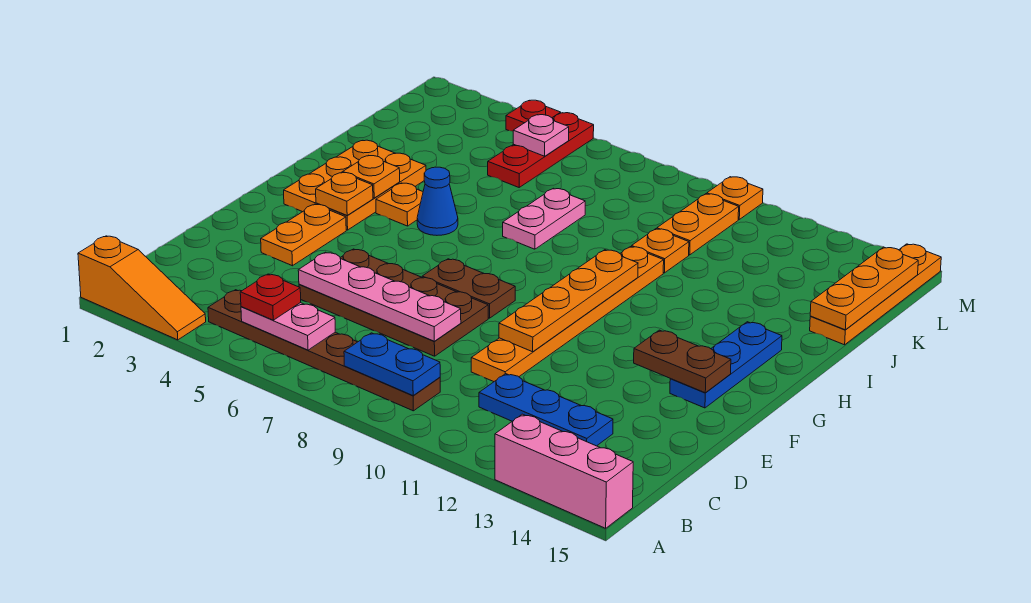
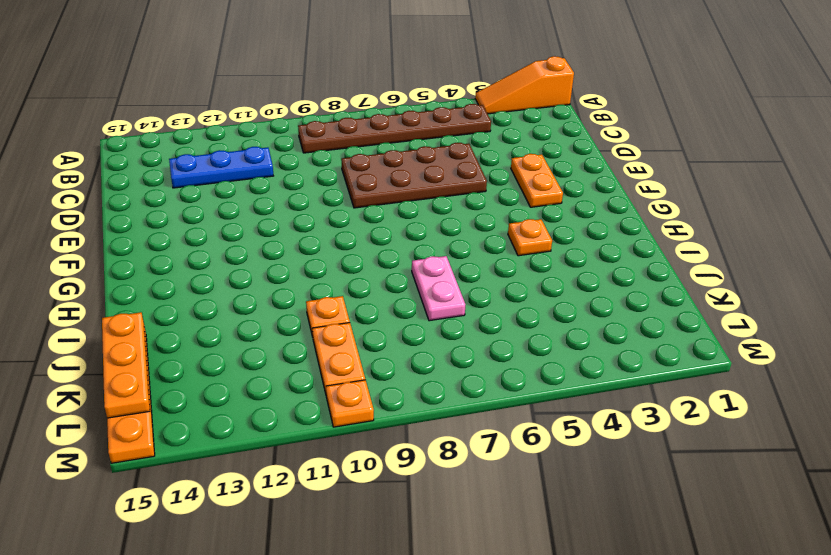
none -> pink 1x3 brick [495,414,633,528]
none -> orange 1x6 plate [471,247,664,382]
none -> brown 1x2 plate [422,259,515,318]

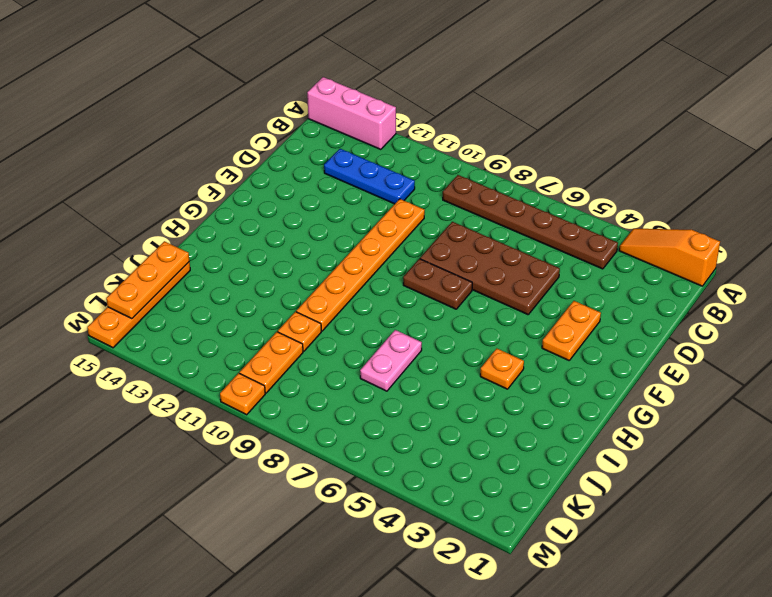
none -> blue 1x3 plate [670,322,782,408]
none -> orange 2x3 plate [284,140,426,230]
none -> blue 1x1 cone [417,167,458,235]

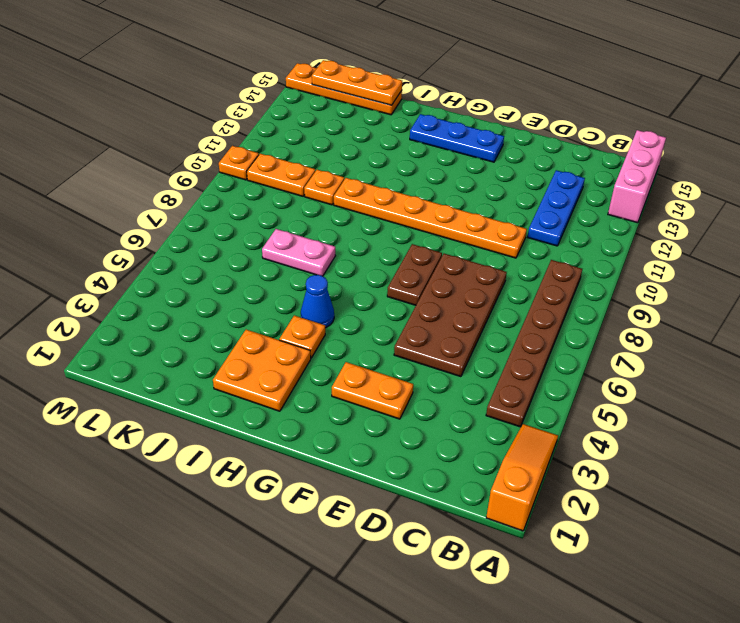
orange 2x2 plate [213,330,311,411] -> orange 2x3 plate [284,140,426,230]
none -> red 1x3 plate [488,113,594,187]
none -> red 1x1 plate [506,100,561,131]
none -> pink 1x2 plate [241,303,335,350]

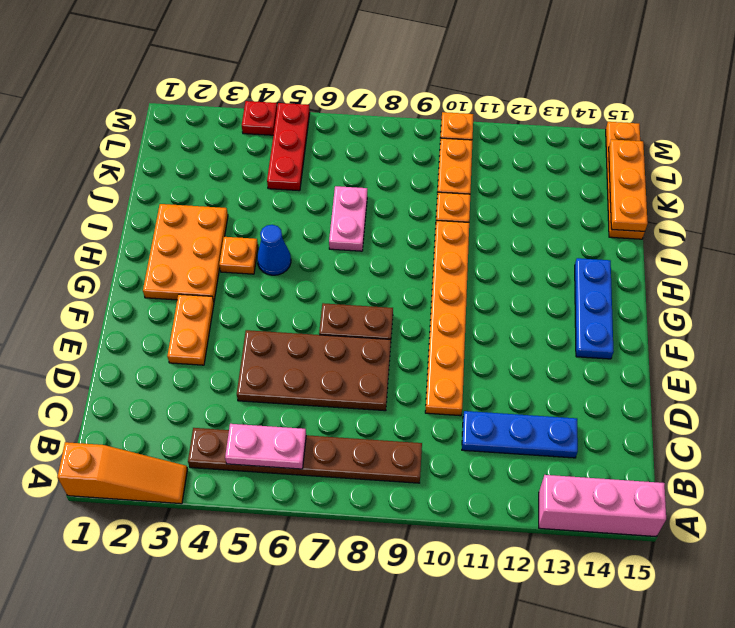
none -> blue 1x2 plate [344,333,440,395]
none -> pink 1x4 plate [298,252,461,341]
none -> orange 1x4 plate [499,250,638,352]

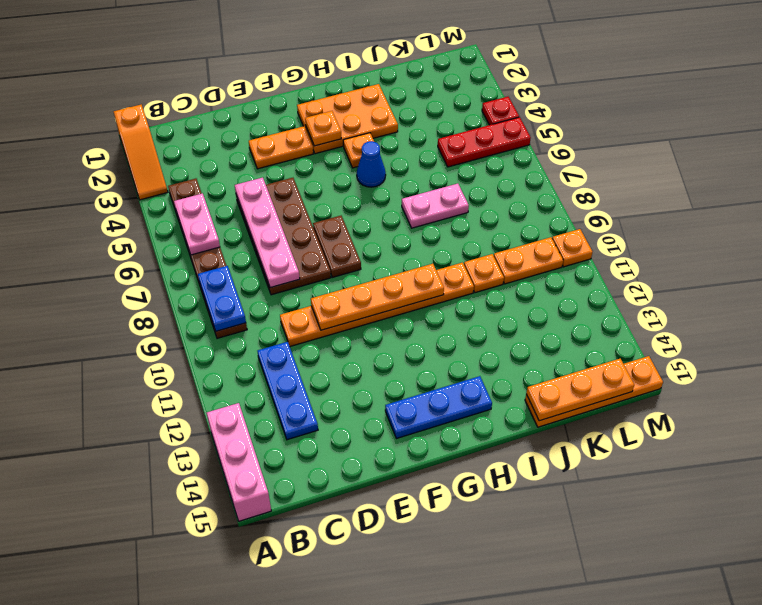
none -> brown 1x2 plate [634,330,731,393]
none -> orange 1x1 plate [343,156,400,198]
none -> pink 1x1 plate [513,115,569,156]

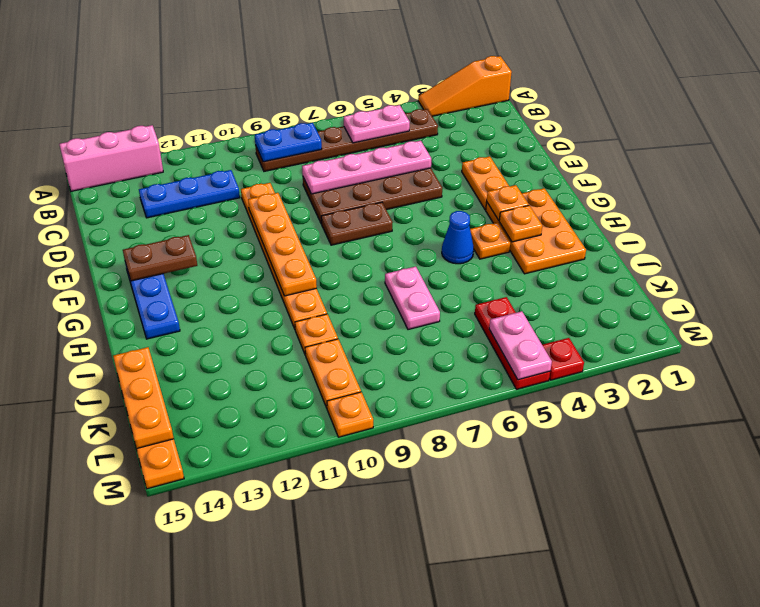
pink 1x2 plate [489,311,552,380] -> pink 1x1 plate [513,115,569,156]
none -> red 1x1 plate [240,274,301,320]

